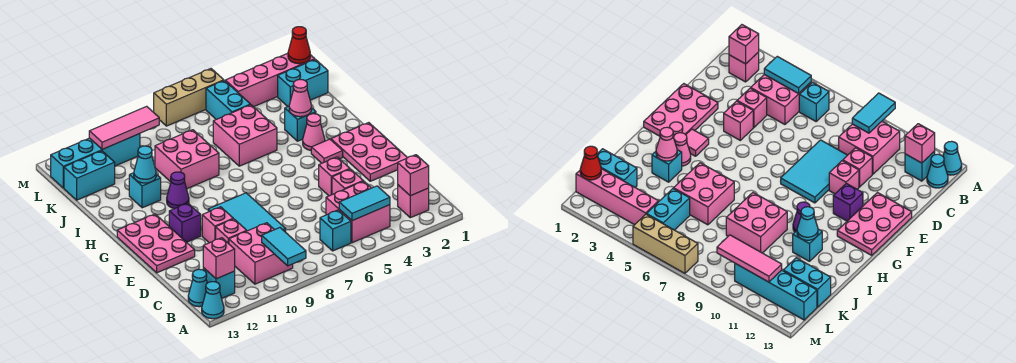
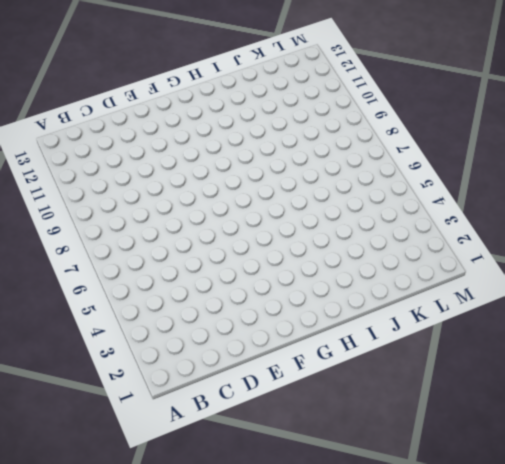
none -> cyan 1x1 cone [202,282,224,319]
none -> pink 1x1 brick [398,185,429,218]
none -> pink 2x2 brick [326,181,390,243]
none -> cyan 1x1 brick [320,210,351,251]

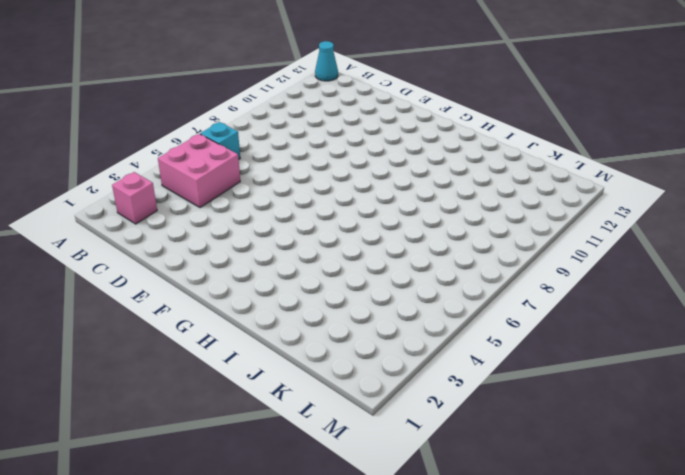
none -> pink 2x2 brick [229,223,293,284]
none -> cyan 1x1 brick [203,268,235,298]
none -> cyan 1x1 cone [188,269,207,307]
none -> pink 1x1 brick [332,169,363,195]

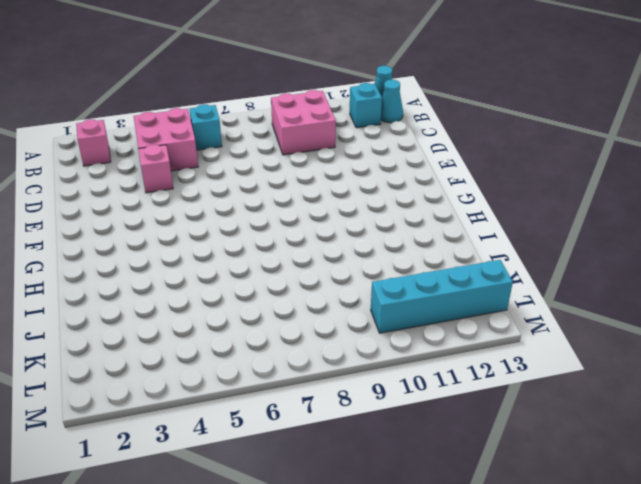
none -> cyan 2x3 tile [208,193,286,232]
none -> pink 1x1 brick [216,219,246,244]
none -> pink 2x3 plate [331,123,407,181]
none -> pink 1x1 brick [319,157,350,196]

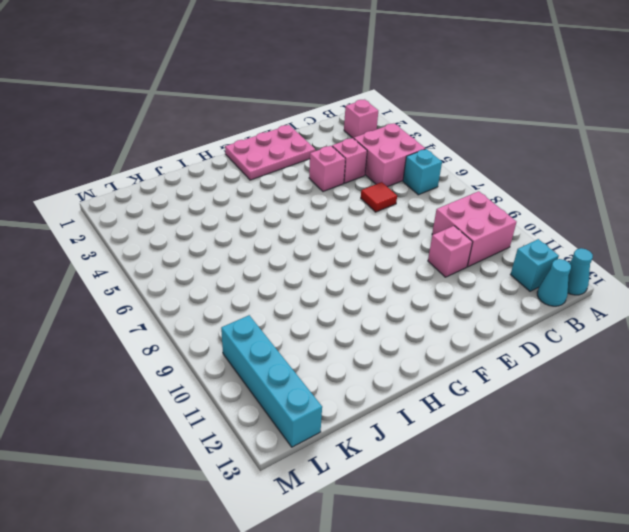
red 1x1 tile [361,182,397,212] -> none
none -> cyan 2x3 tile [208,193,286,232]
none -> pink 1x1 brick [202,207,233,243]
none -> pink 2x3 plate [117,214,195,273]
none -> purple 1x1 brick [169,203,201,242]

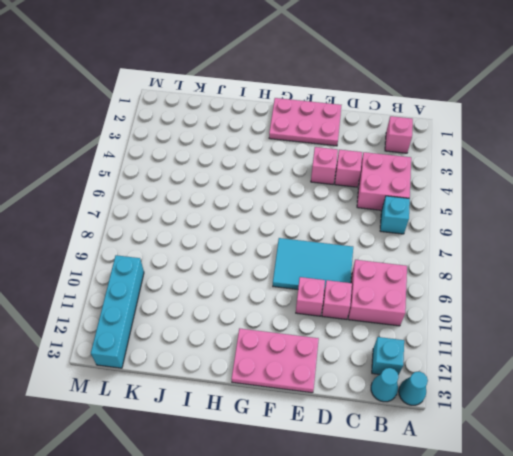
none -> purple 1x1 brick [169,203,201,242]
none -> pink 1x1 tile [311,139,343,163]
none -> pink 1x1 cone [303,114,325,150]
none -> purple 1x1 cone [167,172,189,209]

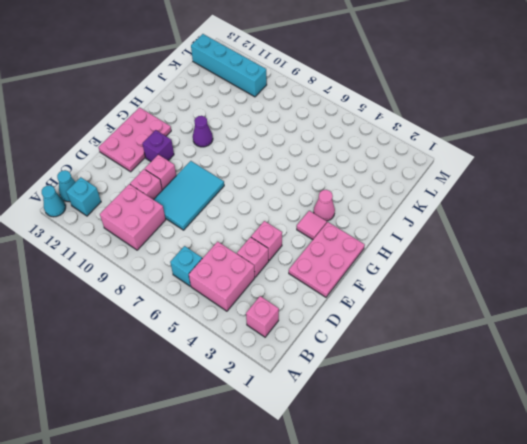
none -> cyan 1x1 brick [285,106,316,141]
none -> pink 2x2 brick [213,105,277,166]
none -> pink 2x2 brick [155,130,219,189]
none -> cyan 1x1 brick [129,173,161,208]

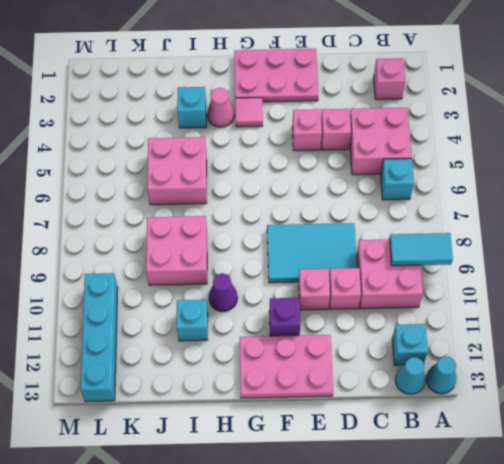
none -> cyan 1x2 brick [278,59,328,106]
none -> cyan 1x2 brick [206,81,250,119]
none -> cyan 1x2 brick [64,151,115,200]
none -> pink 1x4 brick [225,53,315,107]

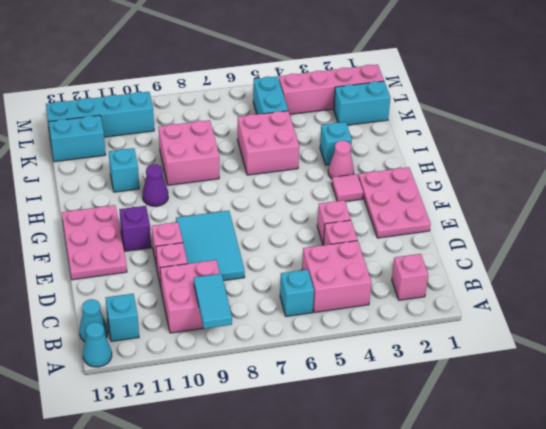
none -> tan 1x3 brick [154,69,224,126]
none -> pink 1x1 brick [398,155,429,196]
none -> cyan 1x2 tile [339,186,390,221]
none -> pink 1x1 brick [203,238,235,279]

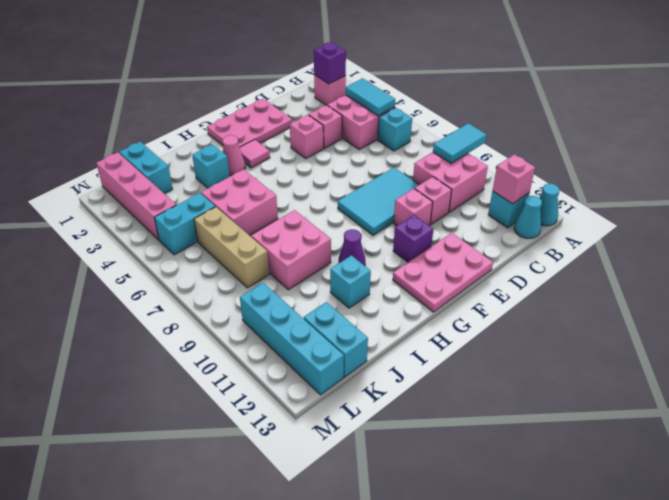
purple 1x1 brick [314,42,346,84] -> pink 1x1 brick [398,155,429,196]
tan 1x3 brick [194,207,269,288] -> tan 1x3 brick moved to [154,69,224,126]
none -> pink 1x1 cone [289,79,312,117]
none -> cyan 1x1 cone [134,146,156,183]
none -> red 1x1 cone [288,27,310,64]
none -> pink 1x3 tile [89,106,159,149]

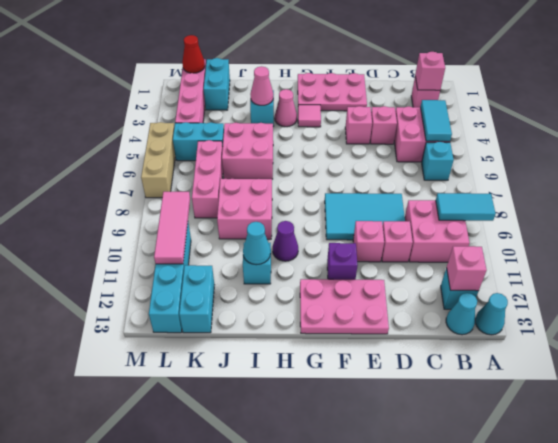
pink 1x3 brick [192,140,223,218] -> none

